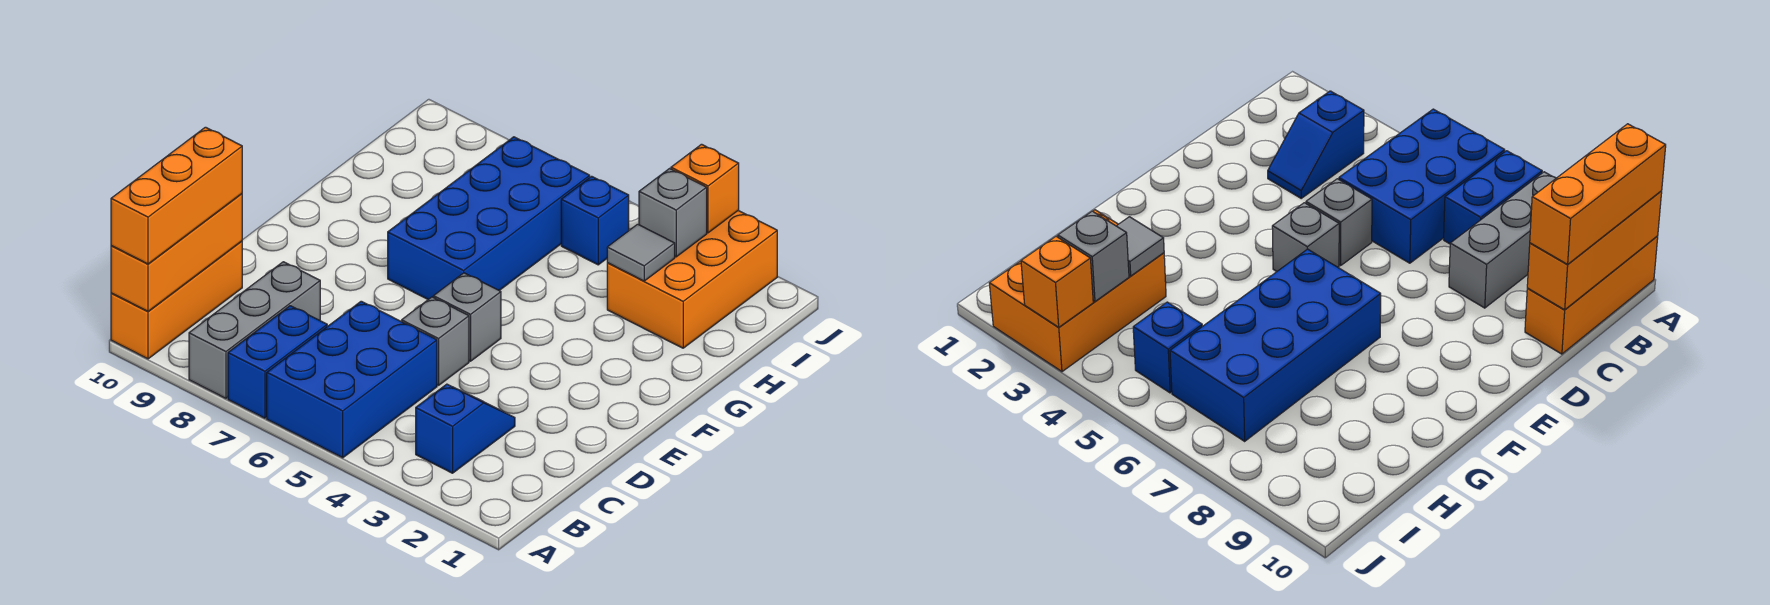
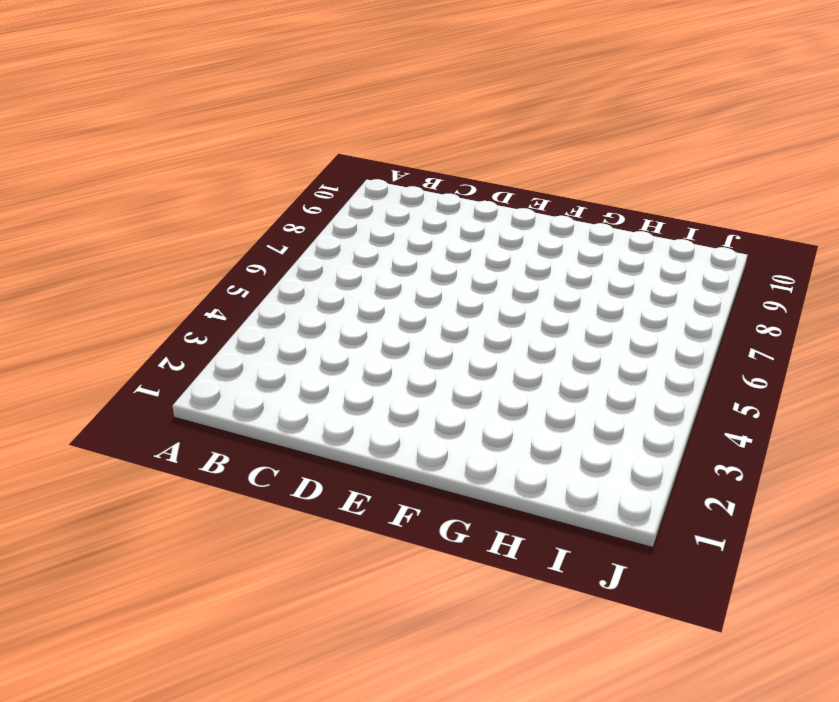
none -> blue 2x3 brick [267,301,437,458]
none -> blue 1x2 brick [228,306,327,418]
none -> grey 1x3 brick [189,262,320,398]

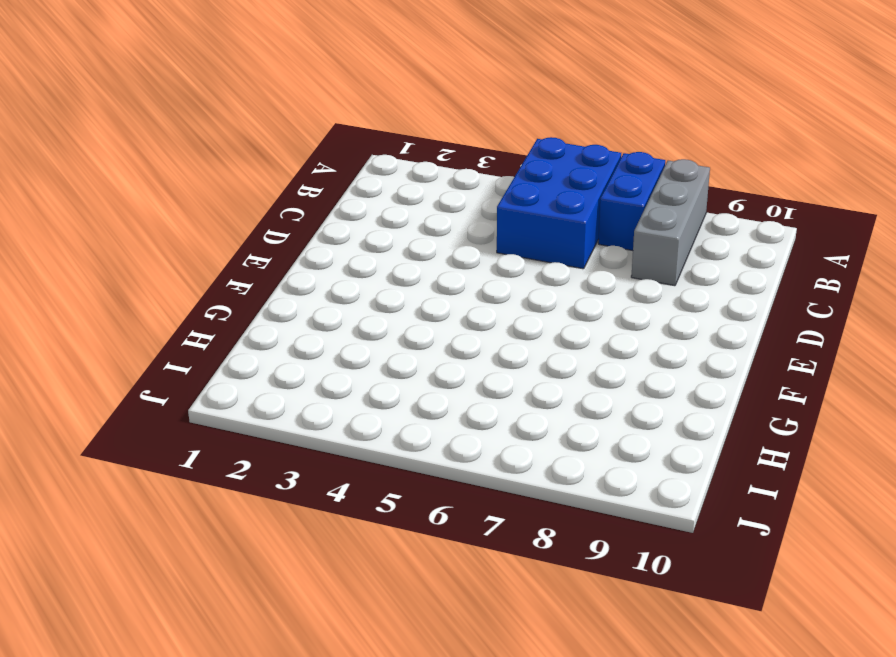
none -> orange 1x3 brick [111,241,242,359]
none -> blue 1x2 slope [416,384,515,473]
none -> grey 1x1 brick [402,297,469,385]

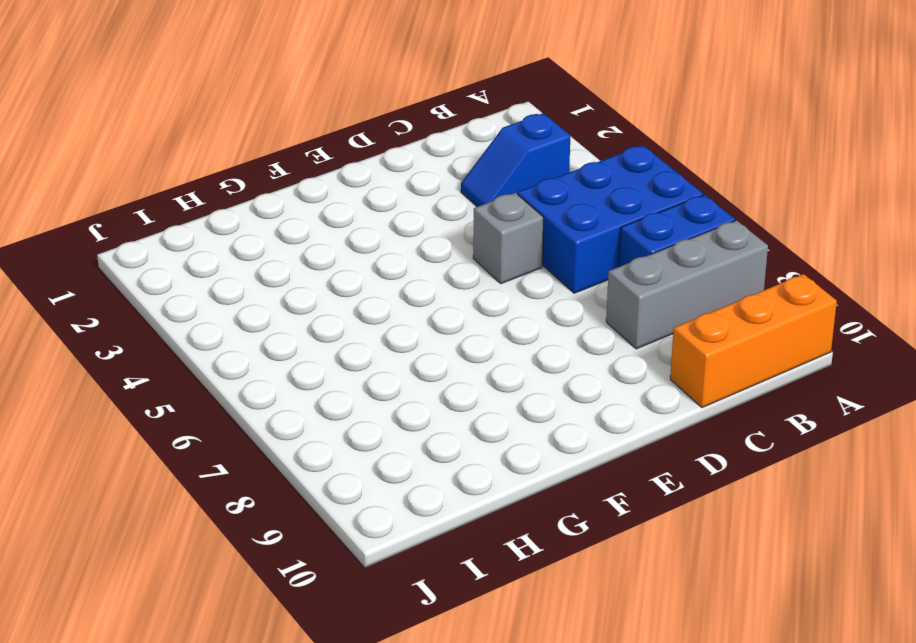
none -> grey 1x1 brick [433,273,501,361]
none -> blue 2x4 brick [388,137,590,299]
none -> orange 2x3 brick [607,211,777,348]

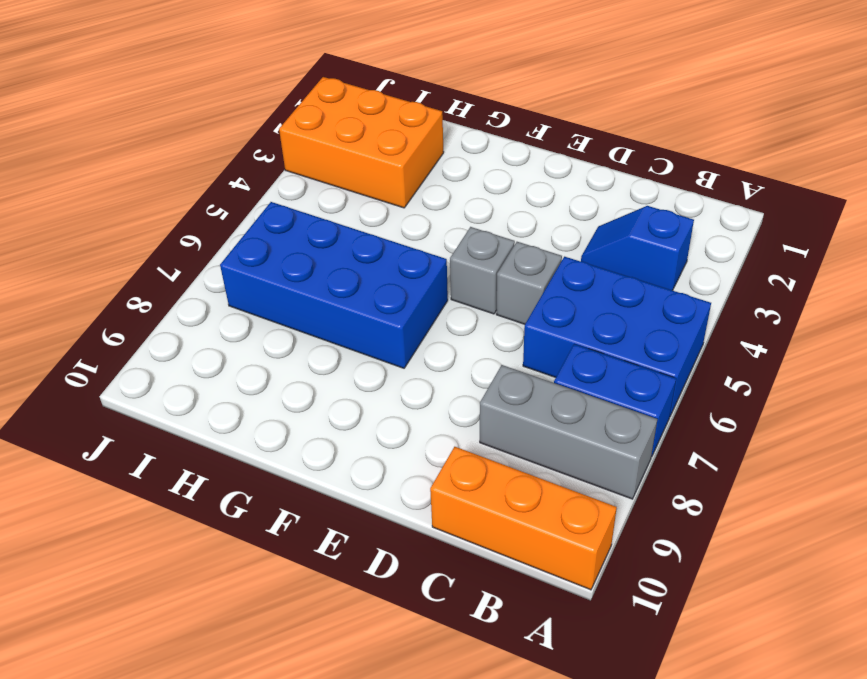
none -> blue 1x1 brick [561,176,629,265]
none -> orange 1x3 brick [111,194,242,311]
none -> grey 1x1 tile [607,224,675,281]

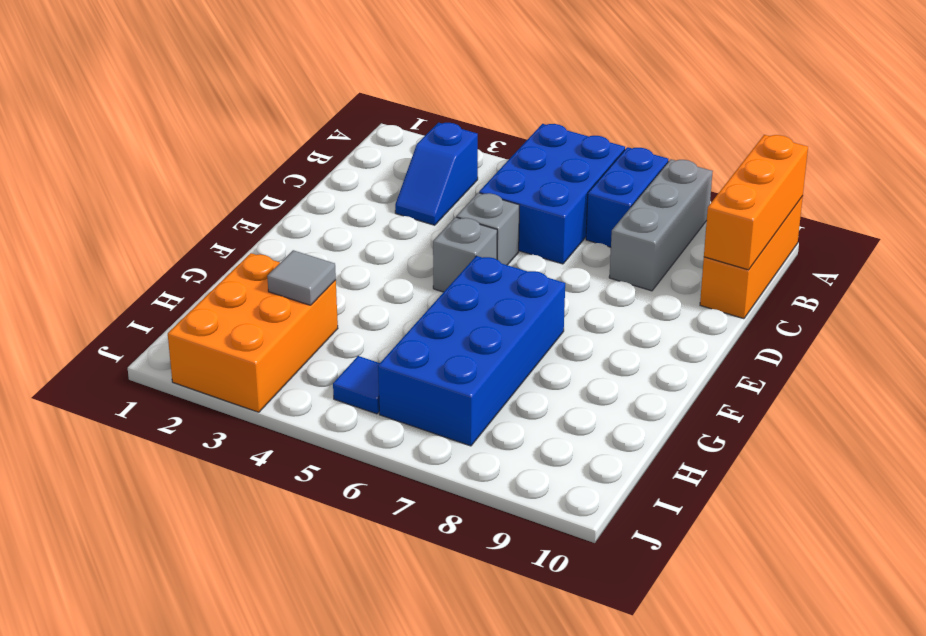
blue 1x1 tile [333,356,380,414] -> blue 1x1 brick [561,176,629,265]
none -> grey 1x1 brick [639,169,707,257]
none -> orange 1x1 brick [671,144,739,233]
none -> orange 1x3 brick [111,127,242,264]

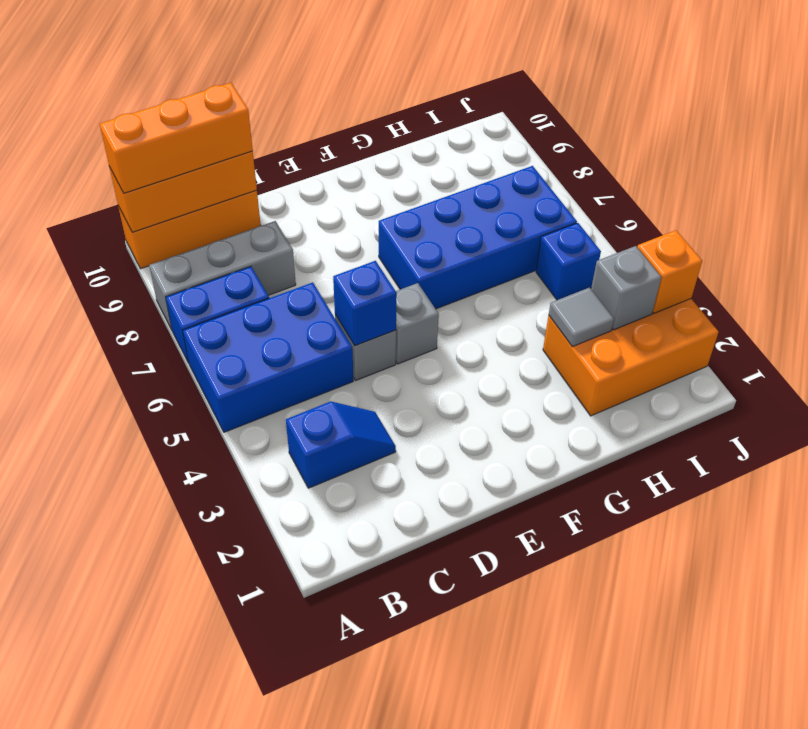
blue 1x1 brick [333,261,397,346] -> none

